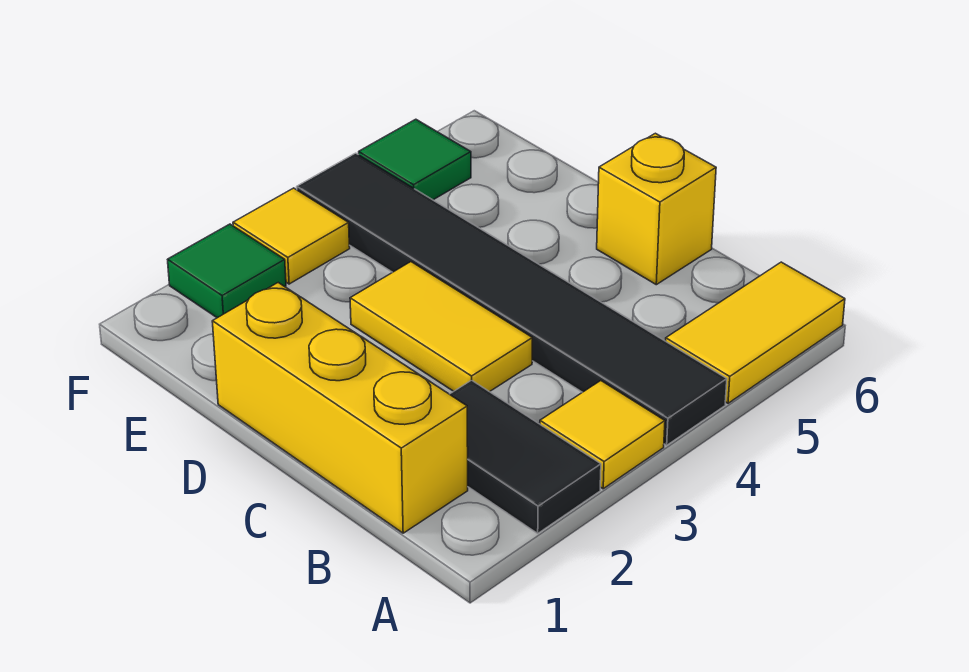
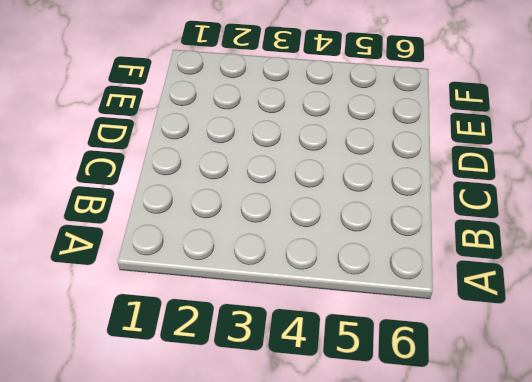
none -> black 1x2 tile [450,380,601,533]
none -> yellow 1x1 tile [540,381,665,489]

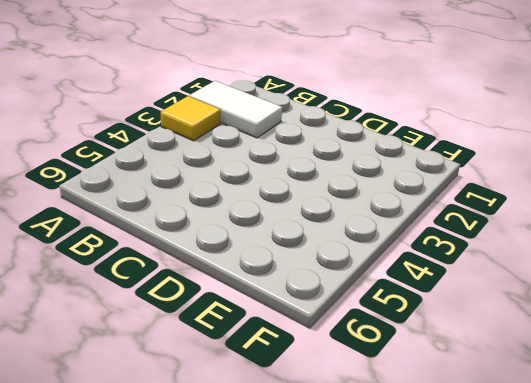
white 1x2 tile [189,81,282,138] -> black 1x2 tile [450,380,601,533]
none -> black 1x6 tile [297,153,727,445]
none -> yellow 1x2 tile [666,262,845,403]

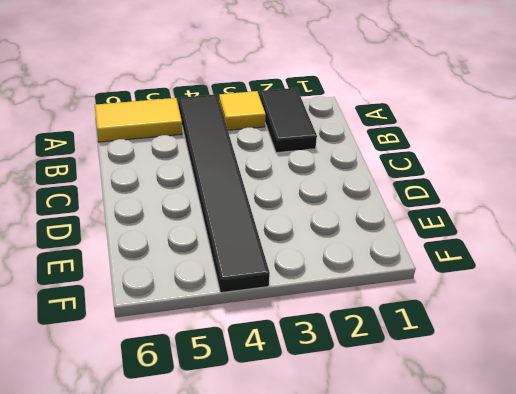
none -> yellow 1x3 brick [212,283,468,533]
none -> yellow 1x2 tile [350,262,532,392]

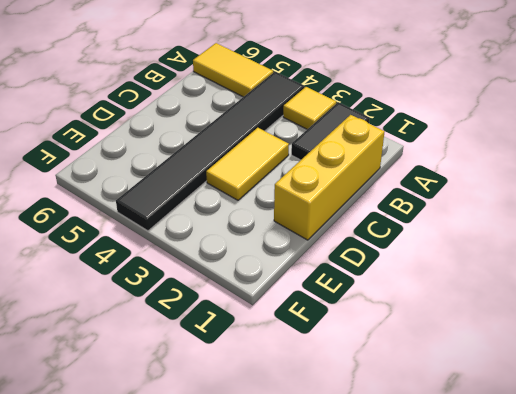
none -> yellow 1x1 brick [597,133,716,285]
none -> green 1x1 tile [168,224,286,318]

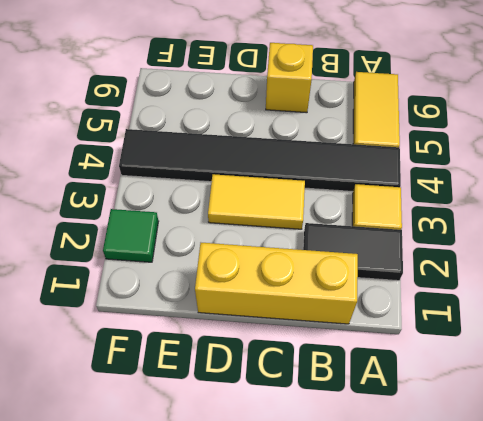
none -> yellow 1x1 tile [233,188,350,284]
none -> green 1x1 tile [359,119,471,200]

